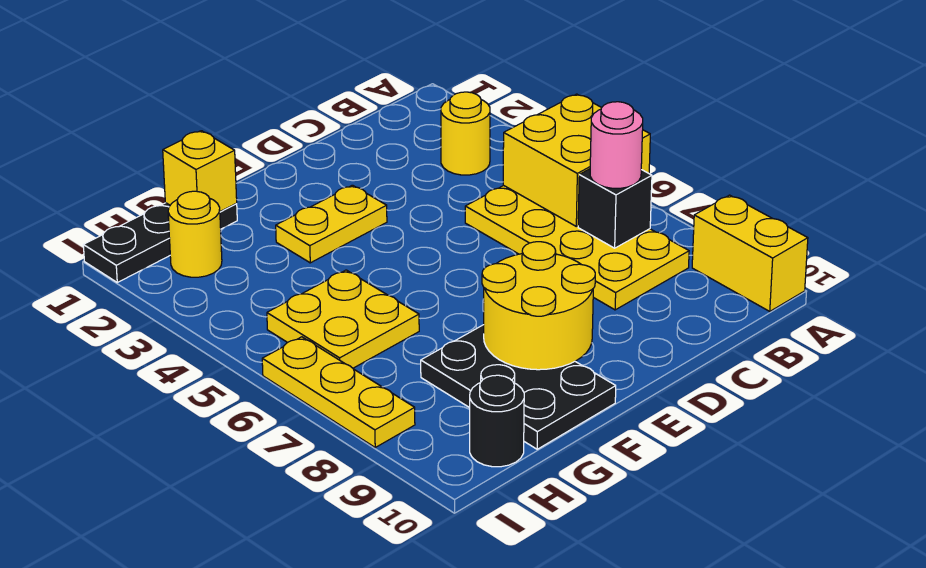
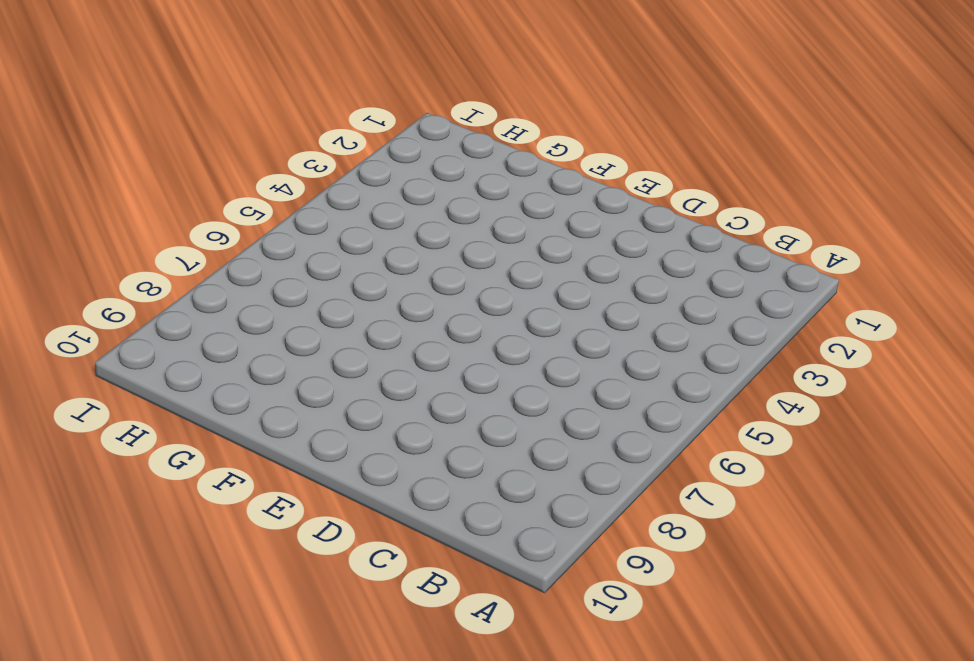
none -> yellow 1x2 brick [692,195,808,311]
none -> yellow 1x1 round brick [441,92,490,175]
none -> yellow 2x4 plate [465,186,689,310]

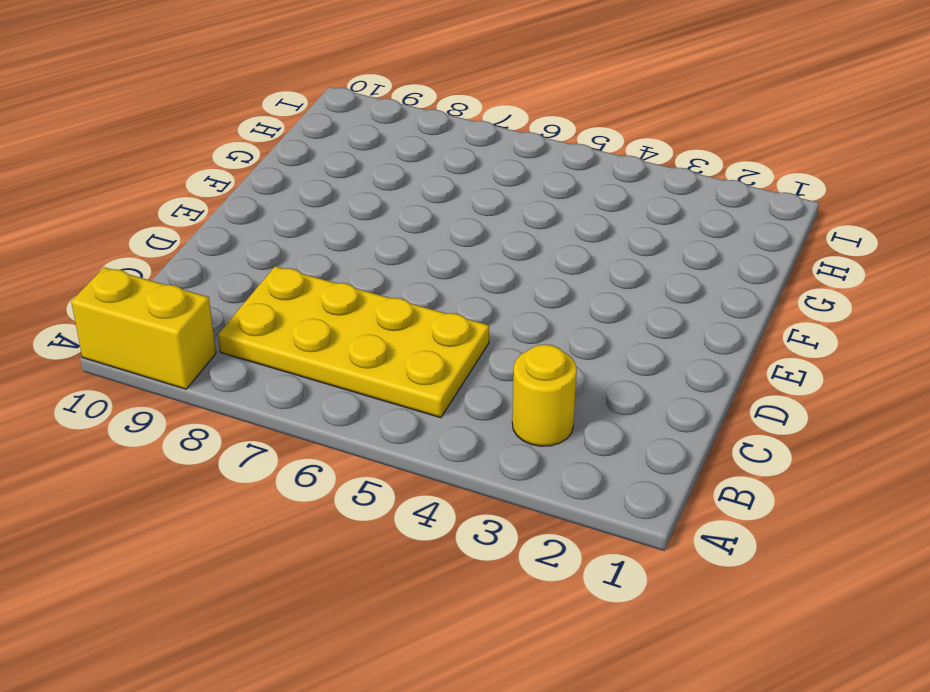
none -> yellow 1x2 plate [276,185,387,263]
none -> black 2x3 plate [421,325,616,449]
none -> black 1x3 plate [83,203,237,282]

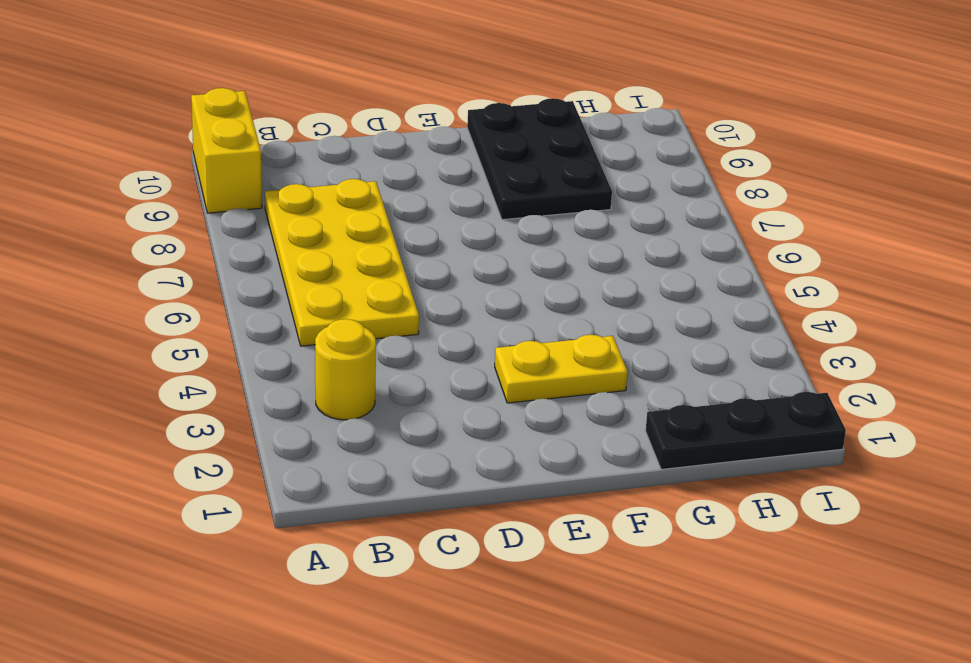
none -> yellow 2x2 plate [267,270,419,368]
none -> yellow 1x1 round brick [168,191,222,277]
none -> black 1x1 round brick [470,375,524,467]

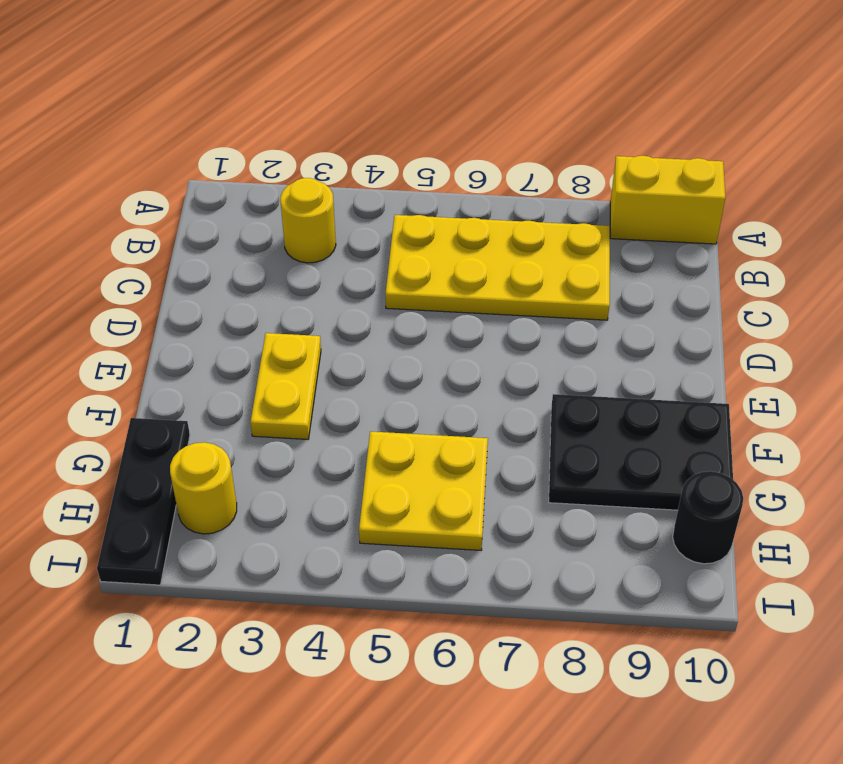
none -> yellow 1x3 plate [262,337,415,447]
none -> yellow 2x2 brick [503,94,650,226]
none -> black 1x1 brick [578,169,652,248]

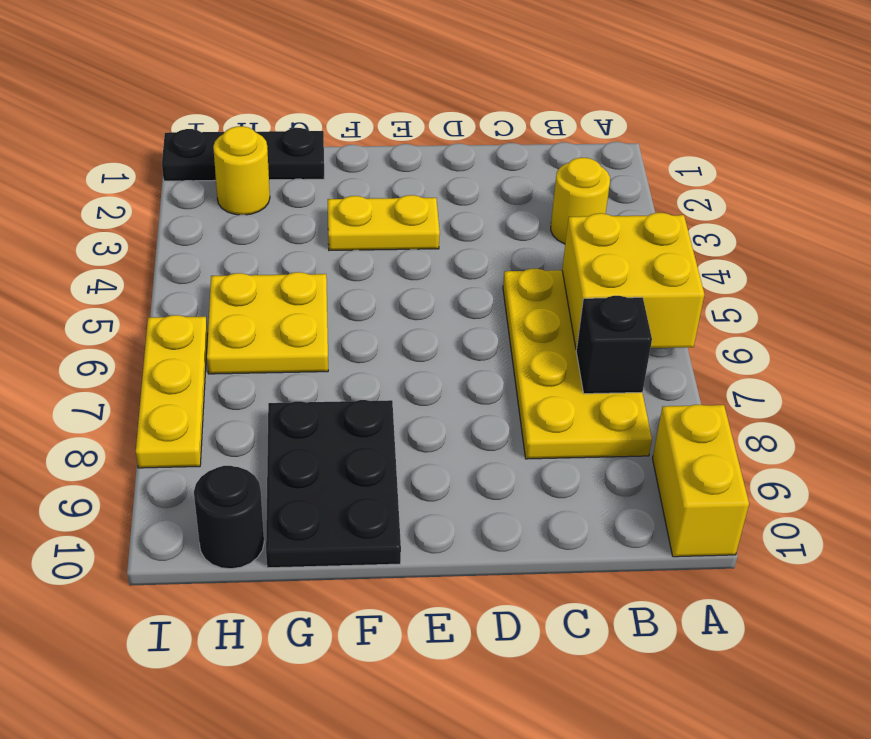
none -> yellow 2x2 round brick [482,242,595,370]
none -> yellow 1x1 brick [163,131,237,211]
none -> pink 1x1 round brick [590,102,643,188]

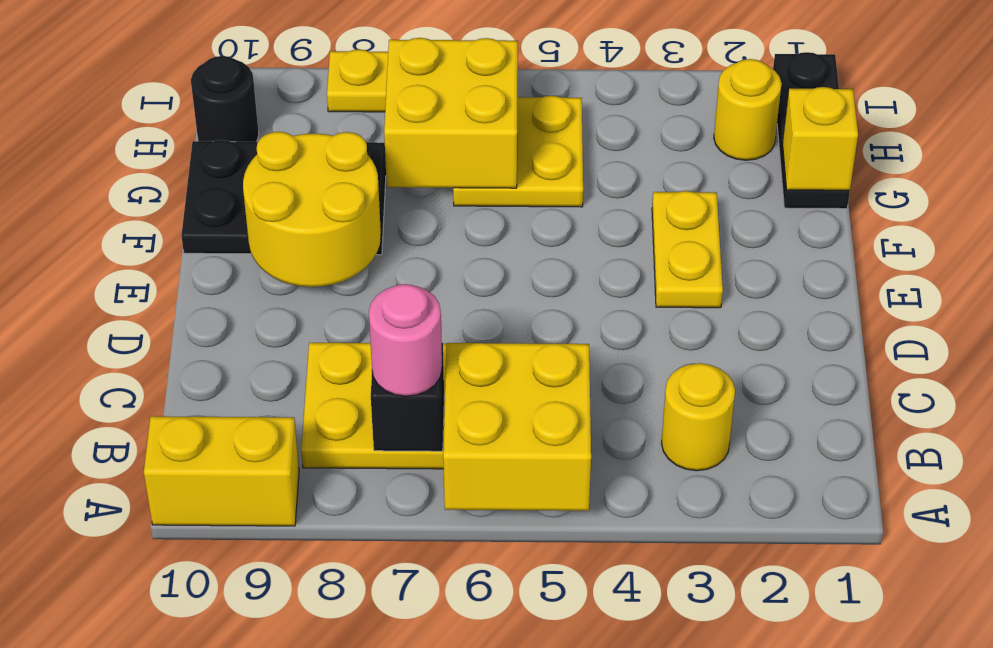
yellow 2x2 brick [384,38,518,188] -> none

